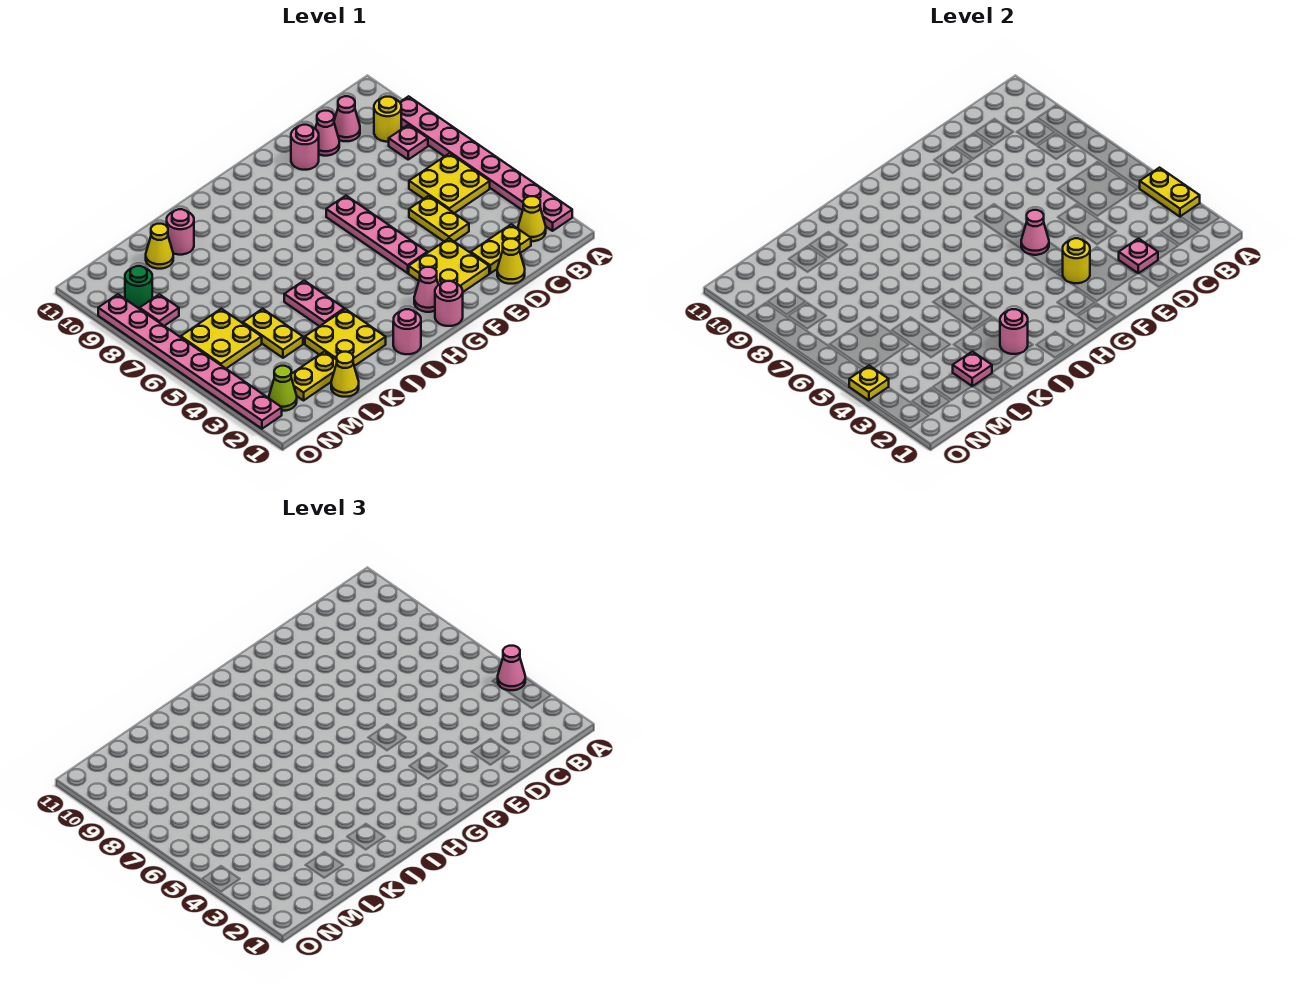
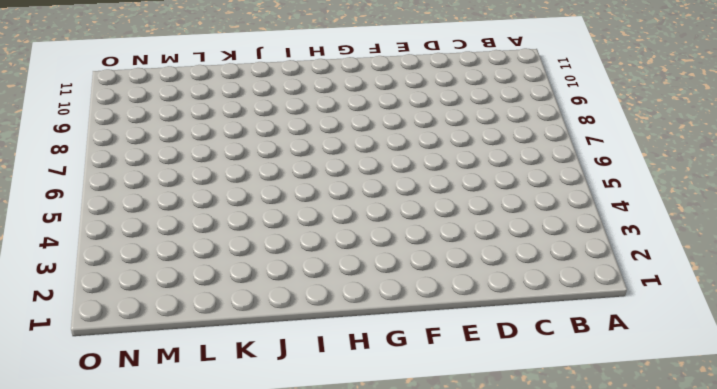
none -> pink 1x8 plate [400,96,572,231]
none -> yellow 1x1 cone [518,196,546,241]
none -> yellow 2x2 plate [409,153,490,213]
none -> pink 1x1 plate [389,125,428,159]

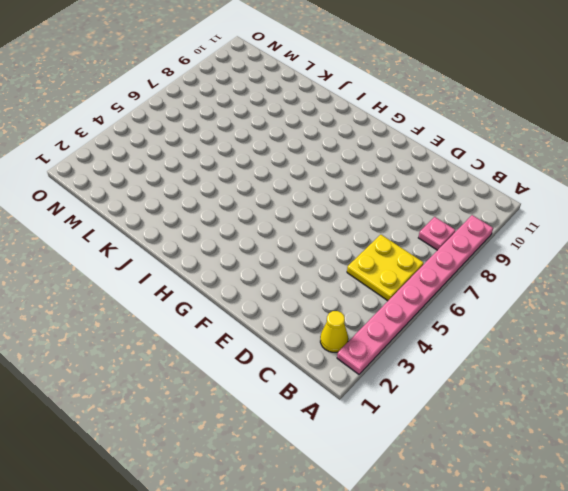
none -> yellow 1x1 round brick [374,97,401,142]
none -> yellow 1x2 plate [471,224,531,273]
none -> pink 1x1 cone [334,96,360,141]
none -> yellow 1x1 cone [497,239,525,284]

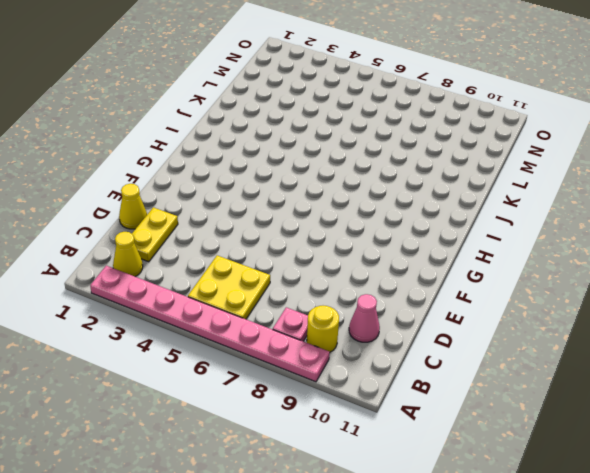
none -> yellow 1x2 plate [409,196,469,241]
none -> pink 1x1 cone [315,111,339,156]
none -> yellow 2x2 plate [409,238,489,292]
none -> pink 1x1 round brick [291,125,319,170]

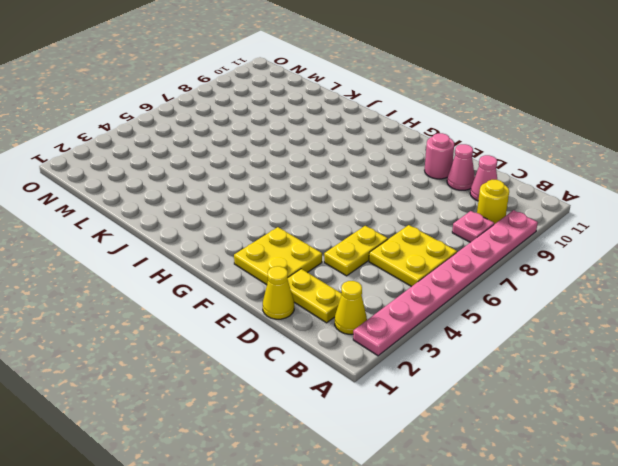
none -> pink 1x4 plate [326,196,427,273]
none -> pink 1x1 round brick [435,281,463,326]
none -> pink 1x1 cone [414,267,438,312]
none -> pink 1x1 round brick [393,309,421,354]

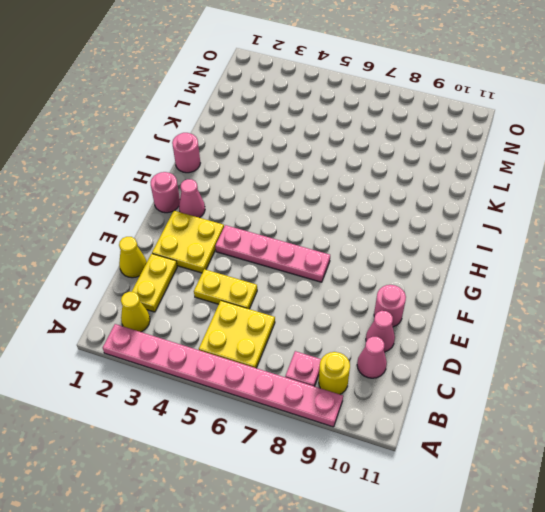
none -> yellow 2x2 plate [305,309,386,366]
none -> pink 1x2 plate [284,281,344,326]
none -> pink 1x1 round brick [167,209,194,255]
none -> yellow 1x1 cone [331,352,359,397]

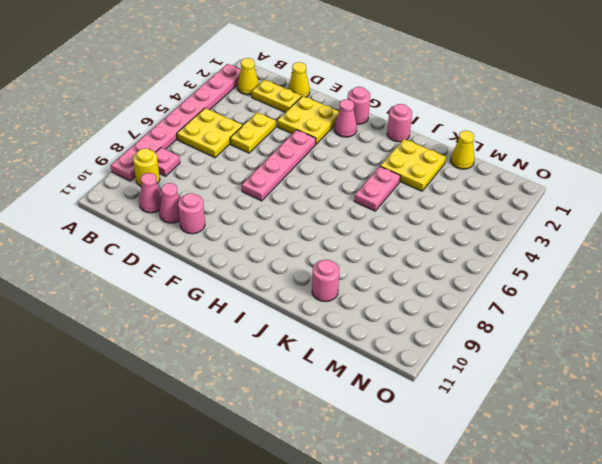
none -> yellow 1x2 plate [291,352,337,400]
none -> yellow 1x2 plate [243,309,303,358]
none -> yellow 1x1 cone [146,224,173,269]
none -> yellow 2x2 plate [181,309,262,368]

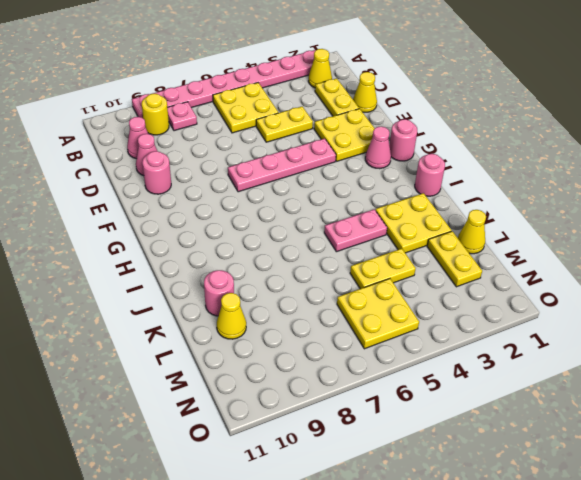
none -> lime 1x1 cone [269,366,297,411]
none -> pink 1x1 plate [140,294,179,326]
none -> green 1x1 round brick [125,266,152,309]
none -> pink 1x8 plate [98,294,282,429]

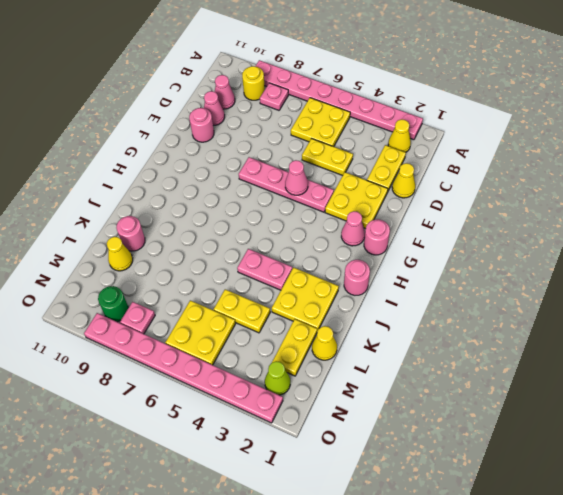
none -> yellow 1x2 plate [1140,168,1200,217]
none -> pink 1x1 plate [1119,239,1158,273]
none -> yellow 1x1 round brick [1063,238,1090,283]
none -> pink 1x1 round brick [1000,309,1028,354]

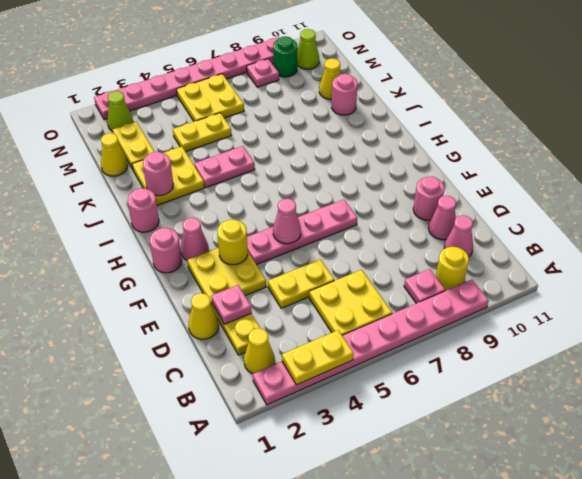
lime 1x1 cone [297,29,319,69] -> none
none -> pink 1x1 plate [953,352,992,386]
none -> yellow 1x1 plate [849,366,889,400]
none -> pink 1x1 cone [498,646,525,690]

